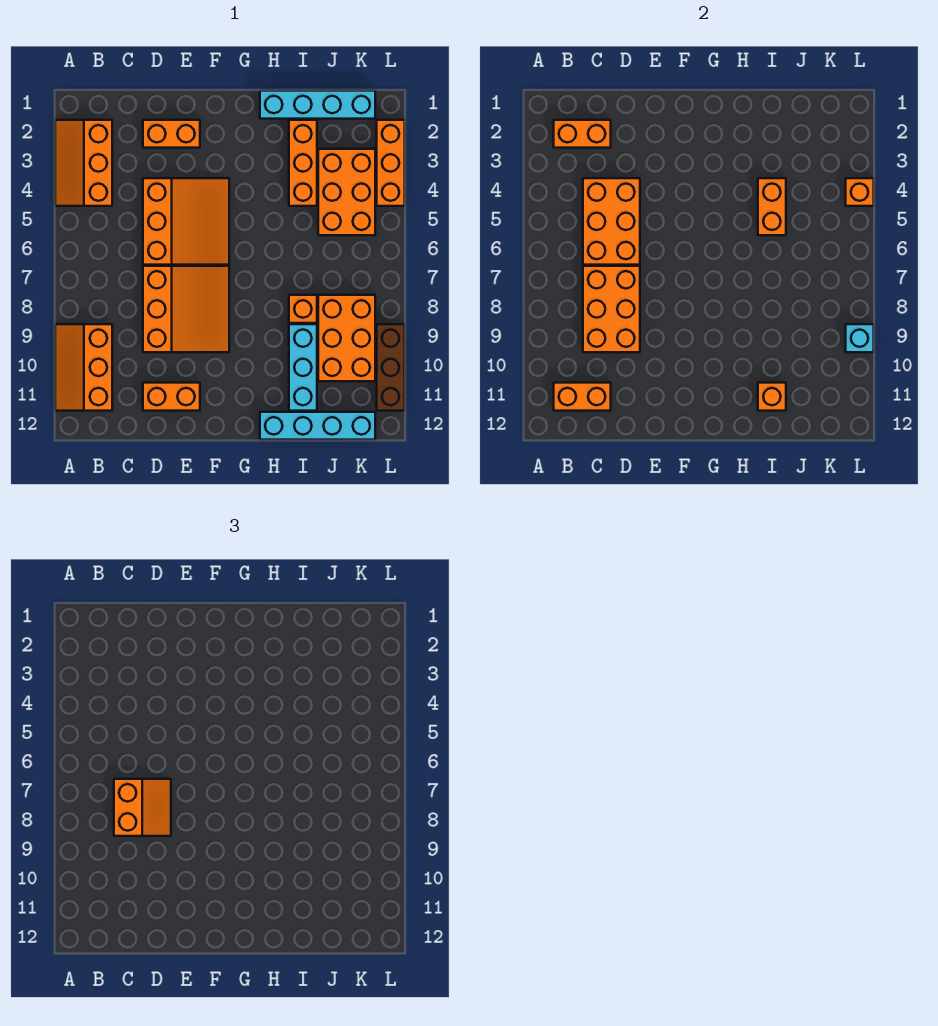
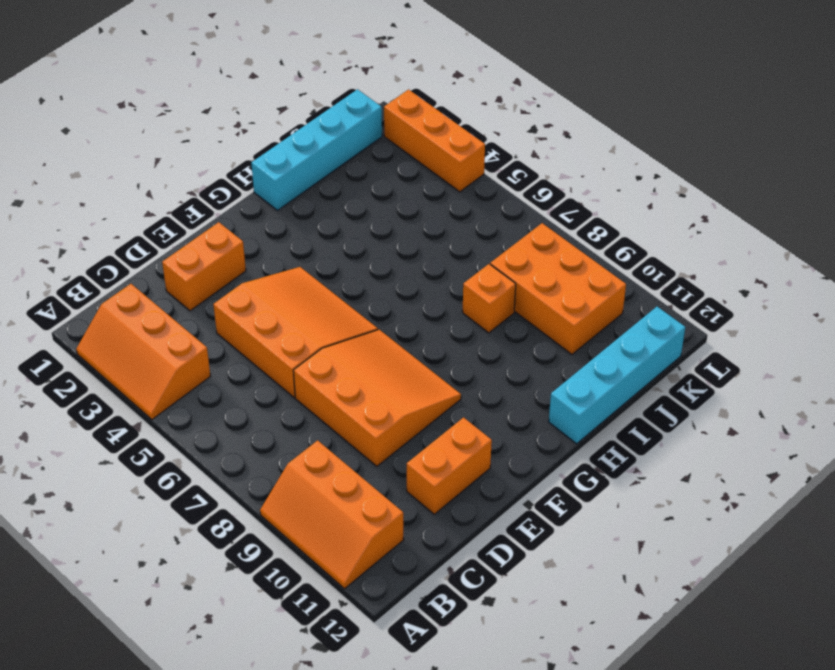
none -> orange 1x3 brick [289,120,317,206]
none -> cyan 1x3 brick [289,324,317,411]
none -> orange 2x3 brick [318,149,375,235]

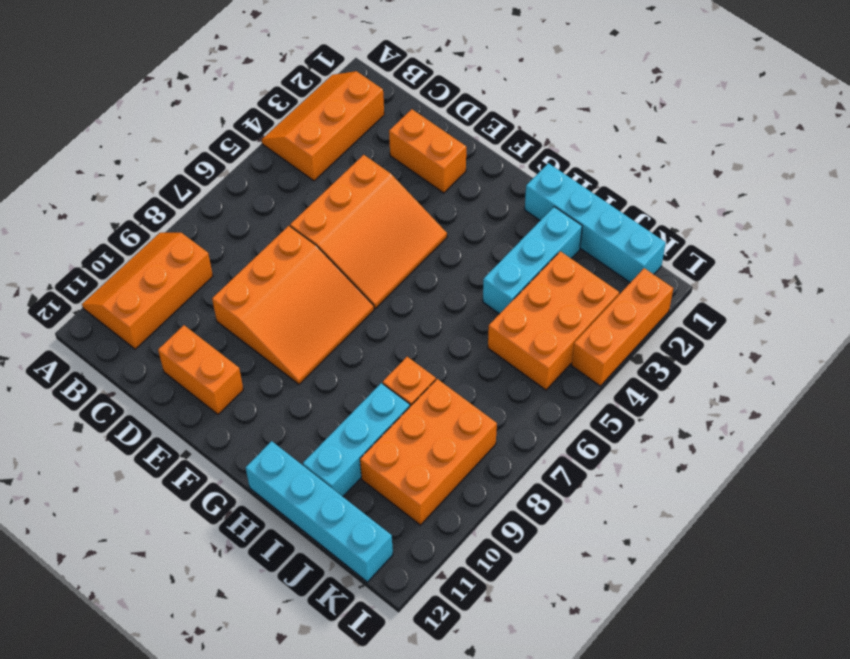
cyan 1x3 brick [483,207,582,314] -> orange 1x3 brick [289,120,317,206]
none -> brown 1x3 brick [377,324,405,411]
none -> orange 1x2 brick [554,120,611,148]
none -> orange 1x2 brick [554,383,611,411]

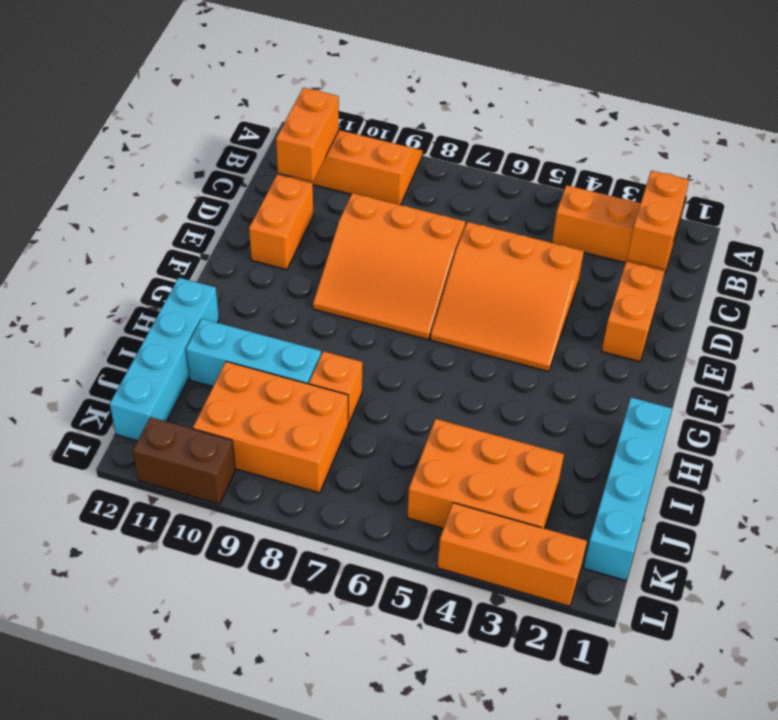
brown 1x2 brick [133,417,235,504] -> brown 1x3 brick [377,324,405,411]
none -> orange 1x3 brick [289,120,317,206]
none -> orange 2x3 brick [583,178,640,265]
none -> orange 2x3 brick [583,266,640,352]

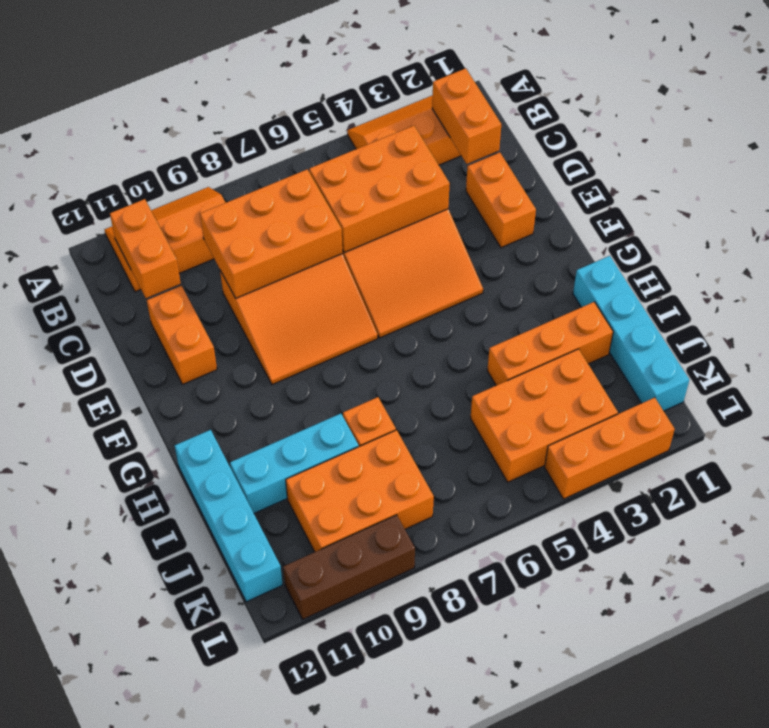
none -> orange 1x2 brick [758,178,786,235]
none -> orange 1x1 brick [758,383,786,411]
none -> orange 1x1 brick [846,178,874,206]

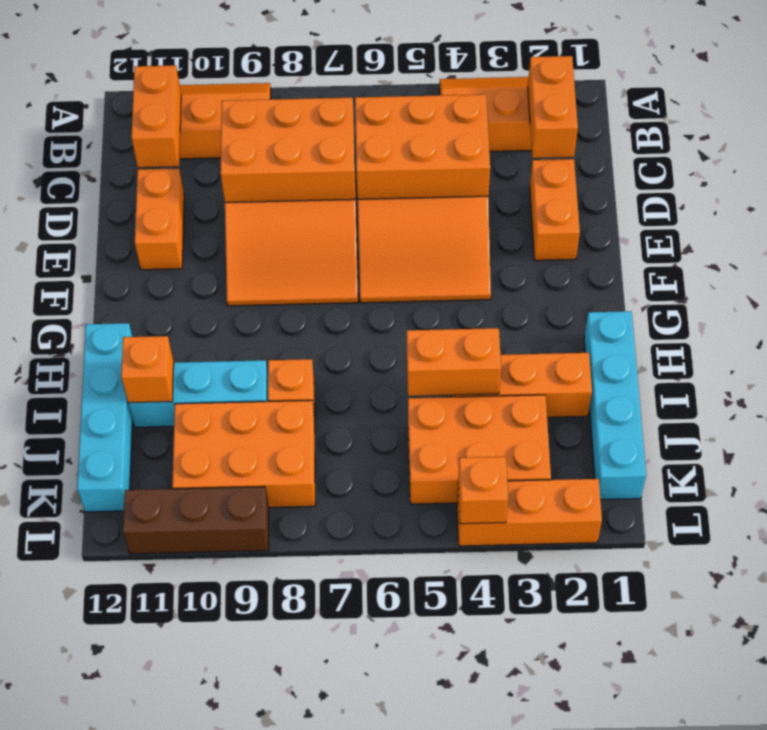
none -> cyan 1x1 brick [846,324,874,352]
none -> orange 2x2 slope [114,779,171,836]

